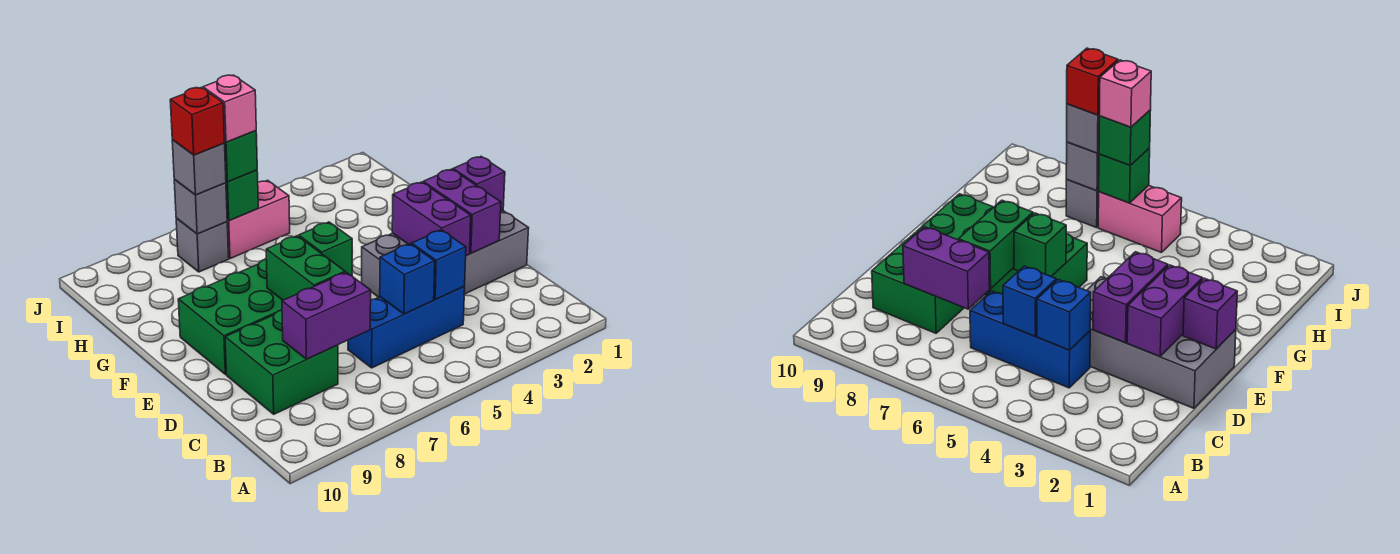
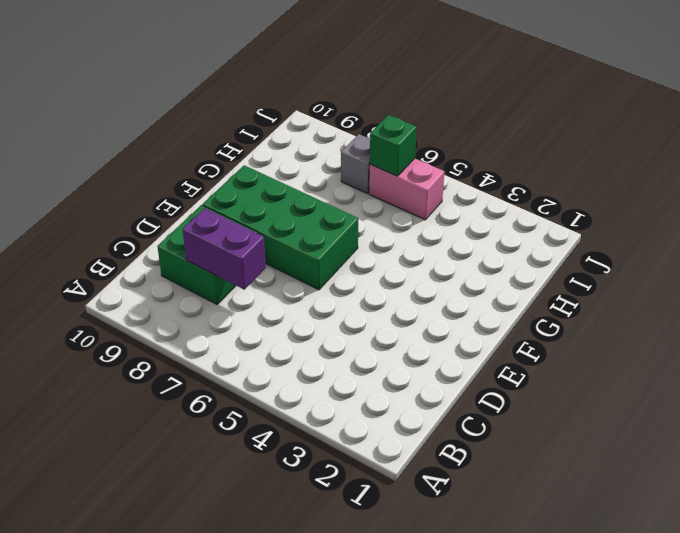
none -> blue 1x3 brick [348,287,465,368]
none -> grey 2x4 brick [362,211,529,297]
none -> blue 1x1 brick [412,230,466,300]

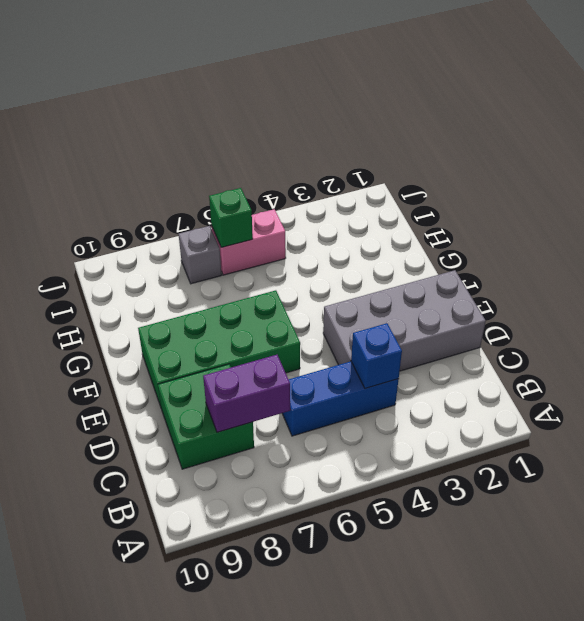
none -> blue 1x1 brick [380,244,435,314]
none -> purple 1x2 brick [423,169,501,253]
none -> purple 1x2 brick [392,182,471,256]

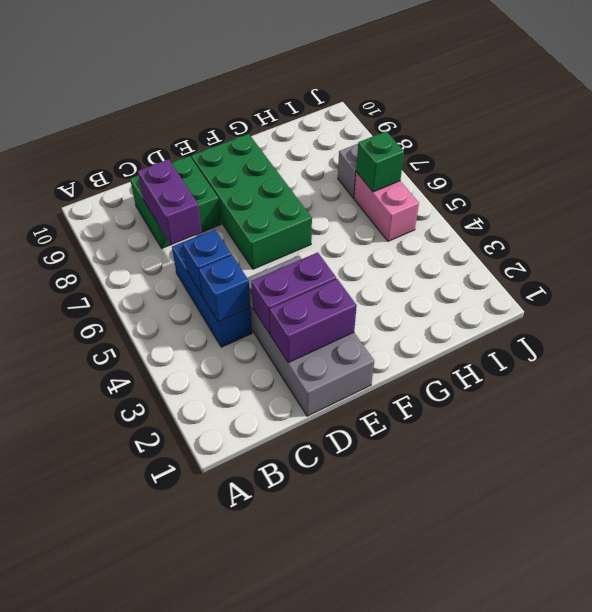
none -> green 1x2 brick [266,236,345,300]
none -> purple 1x1 brick [453,157,505,211]
none -> green 1x1 brick [299,222,352,276]

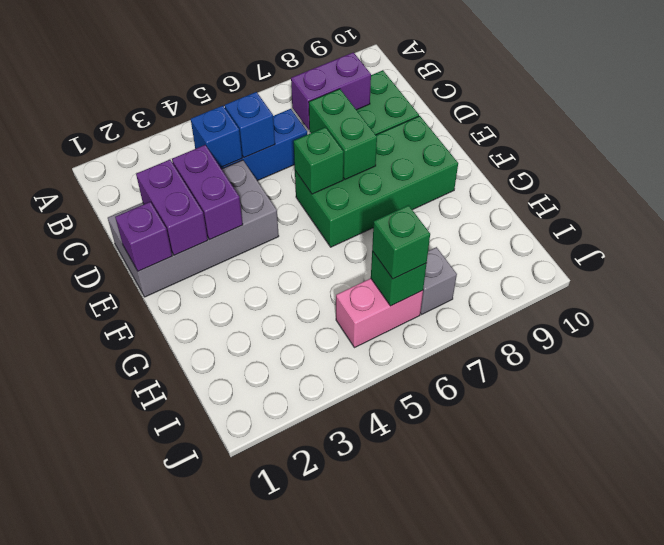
none -> grey 1x1 brick [174,180,227,234]
none -> grey 1x1 brick [172,140,226,195]
none -> pink 1x1 brick [203,75,256,142]

